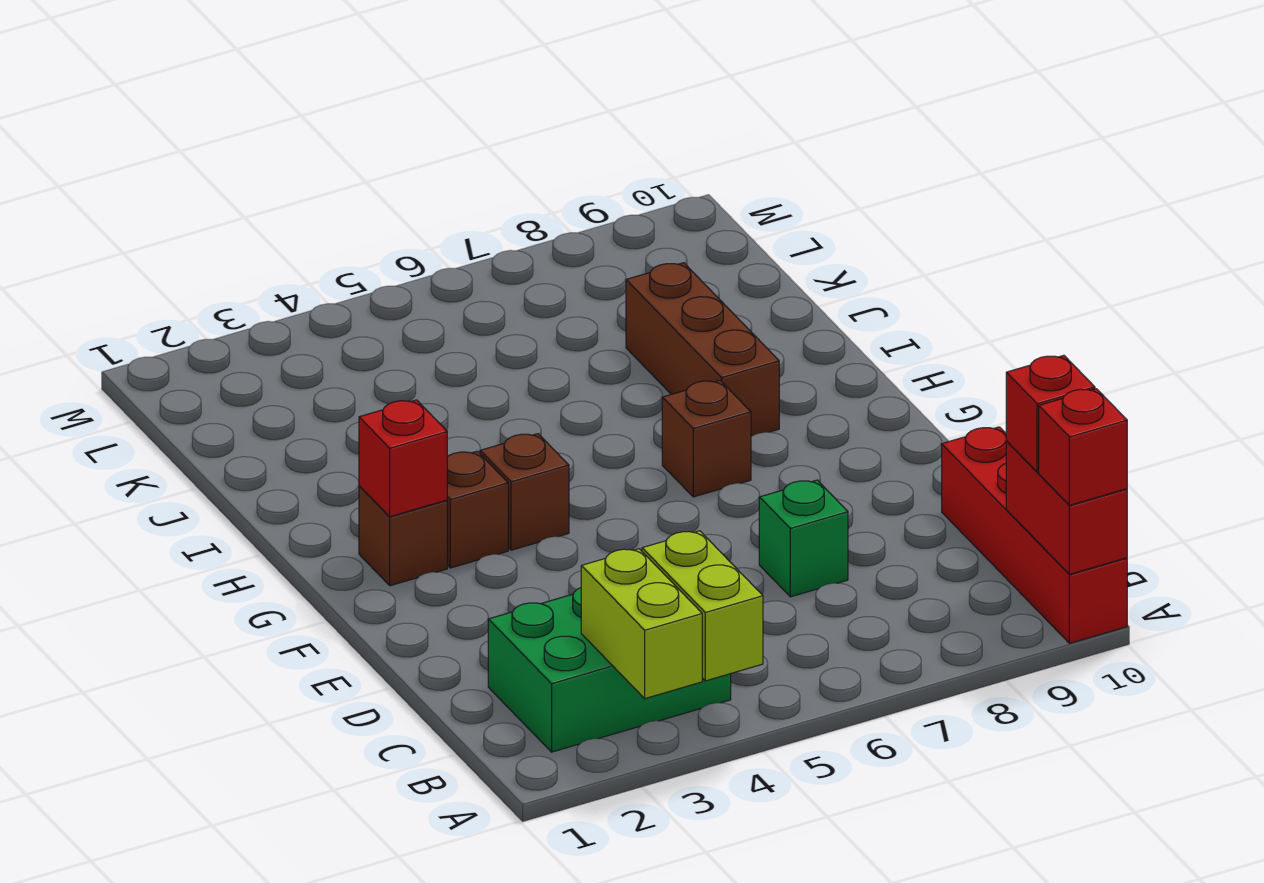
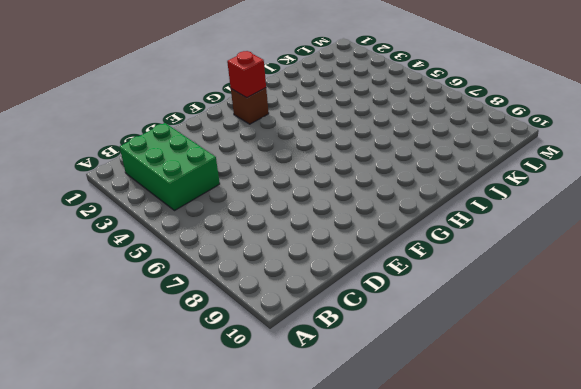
none -> red 1x4 brick [942,427,1127,643]
none -> green 1x1 brick [759,480,848,597]
none -> brown 1x1 brick [447,451,508,568]

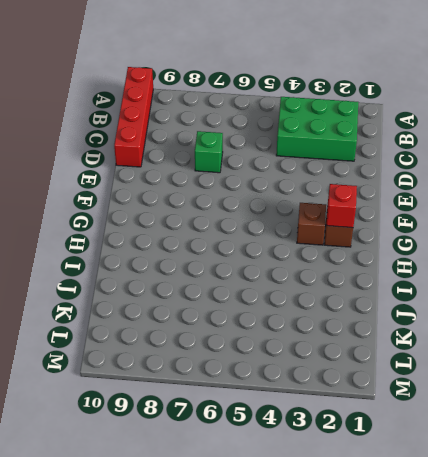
none -> brown 1x1 brick [480,434,569,550]
none -> brown 1x1 brick [662,380,751,497]
none -> brown 1x3 brick [626,263,779,436]

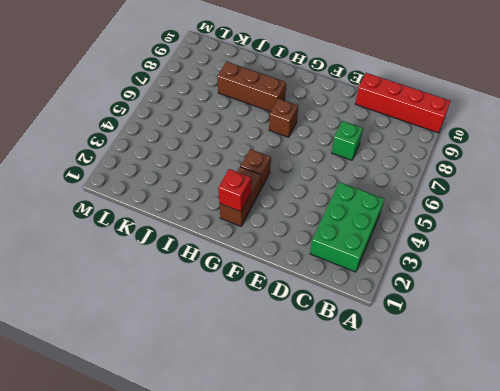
none -> lime 1x2 brick [581,549,702,698]
none -> lime 1x2 brick [642,531,763,681]
none -> red 1x2 brick [1006,441,1127,574]

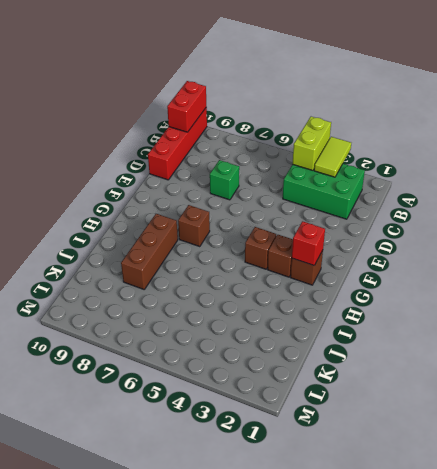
lime 1x2 tile [314,137,351,177] -> lime 1x2 brick [581,549,702,698]
none -> red 1x1 brick [1039,389,1127,505]
none -> red 1x1 brick [1006,355,1095,472]

